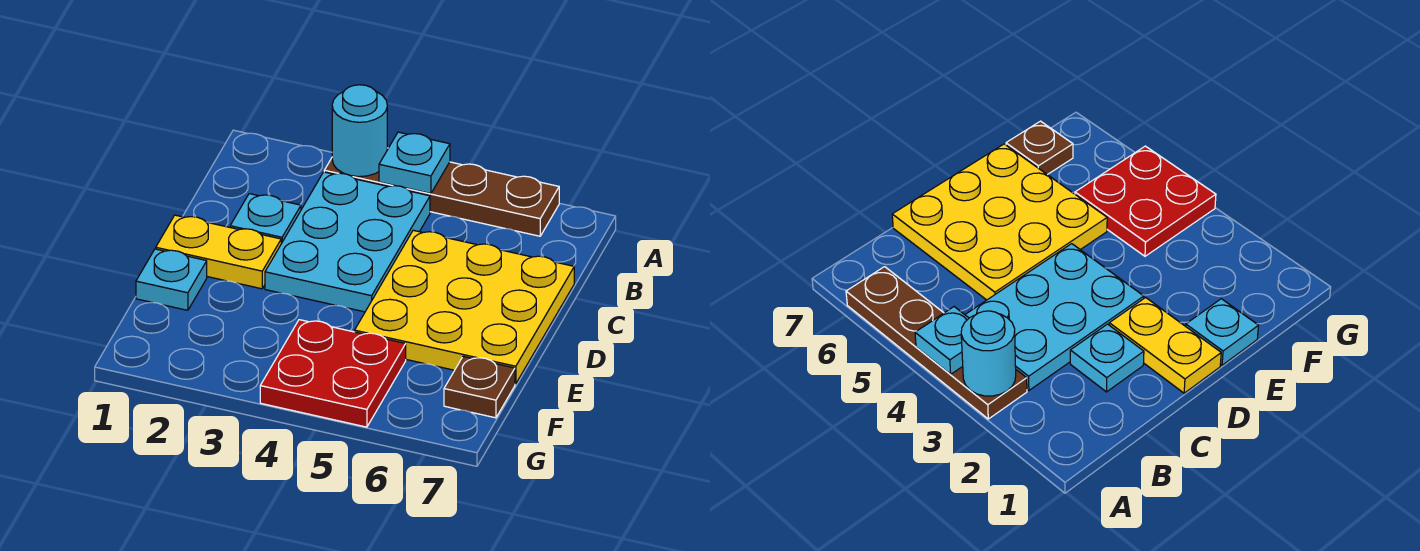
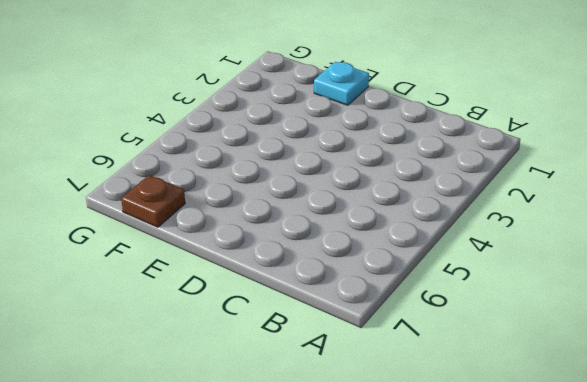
none -> brown 1x4 plate [324,148,559,236]
none -> cyan 2x3 plate [265,172,430,312]

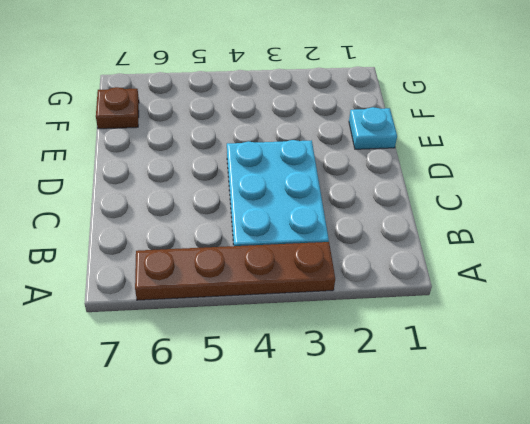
none -> cyan 1x1 plate [230,194,301,243]
none -> yellow 3x3 plate [355,230,574,384]

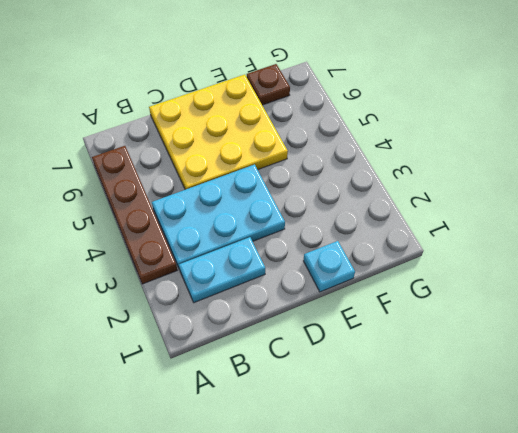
cyan 1x2 plate [179,237,265,303] -> cyan 1x1 plate [230,194,301,243]
none -> yellow 1x2 plate [156,215,281,289]
none -> red 2x2 plate [260,320,406,427]

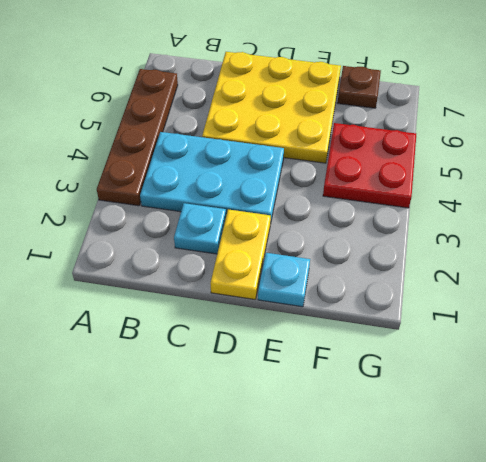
none -> cyan 1x1 round brick [332,85,387,177]
none -> cyan 1x1 plate [379,132,450,194]

